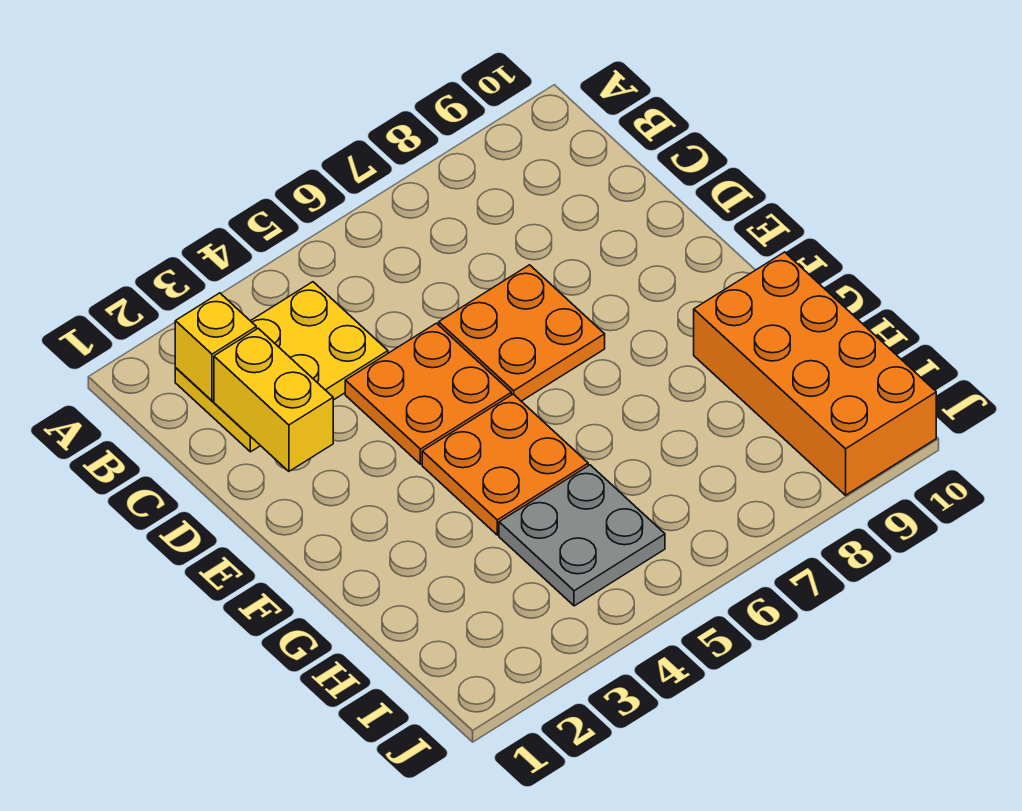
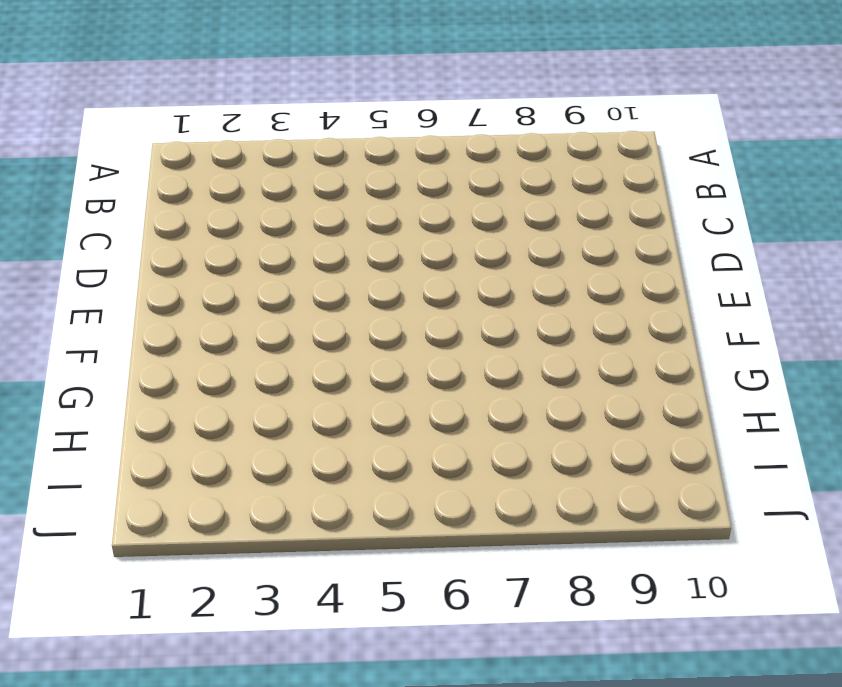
none -> yellow 2x3 plate [175,282,388,452]
none -> orange 2x2 plate [345,323,511,464]

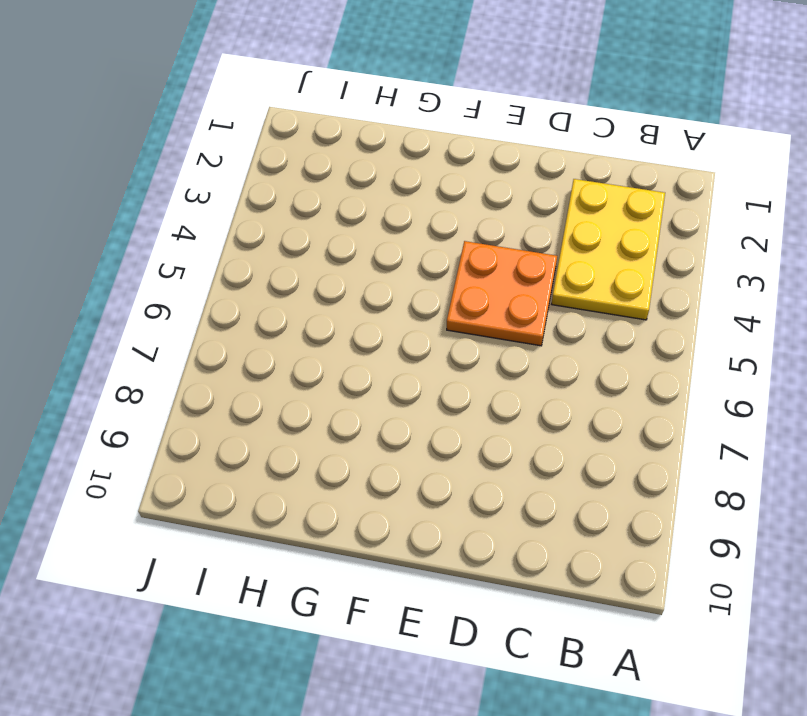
none -> orange 2x2 plate [439,265,605,401]
none -> orange 2x2 plate [422,394,588,535]

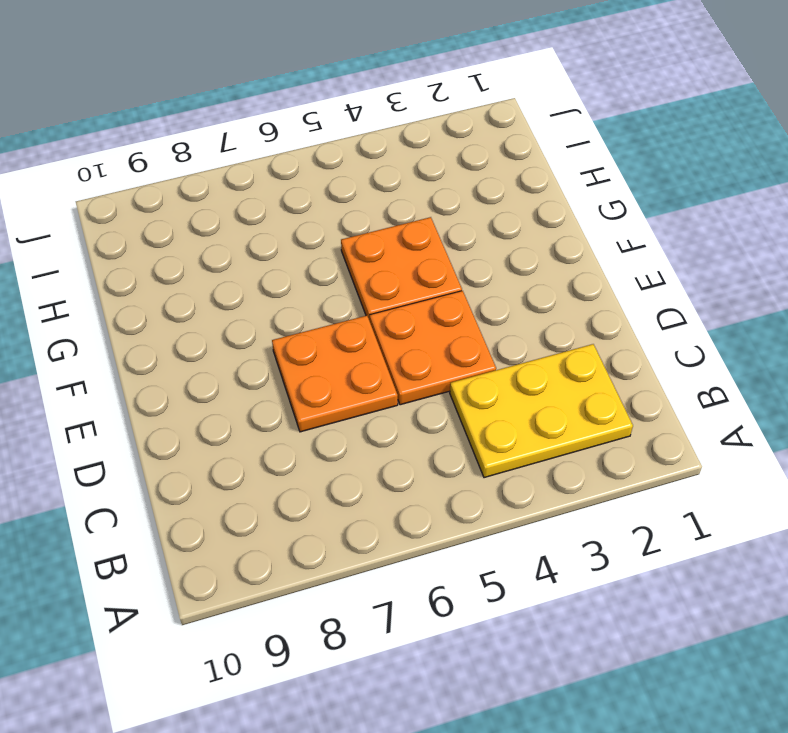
none -> orange 2x4 brick [694,252,936,495]
none -> grey 2x2 plate [499,465,665,606]

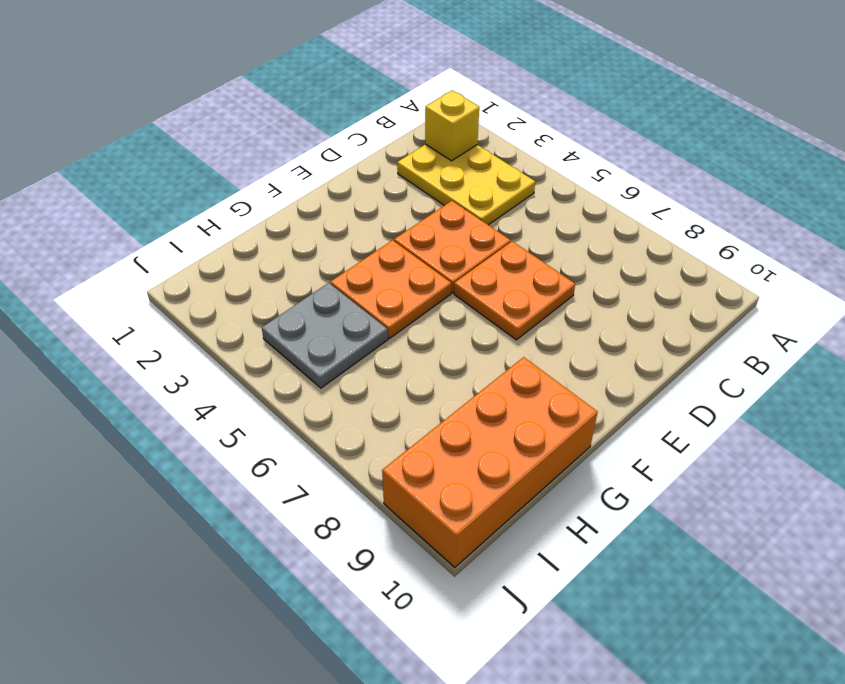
none -> yellow 1x2 brick [214,328,333,471]

